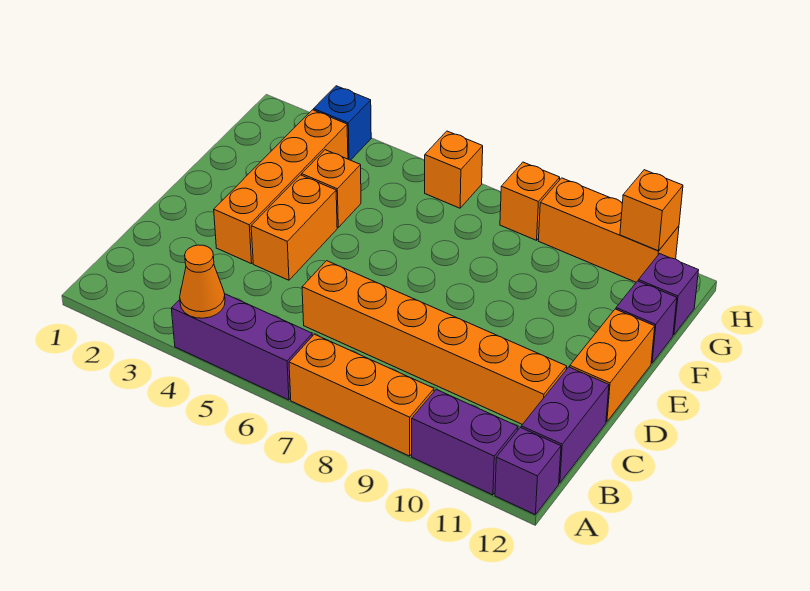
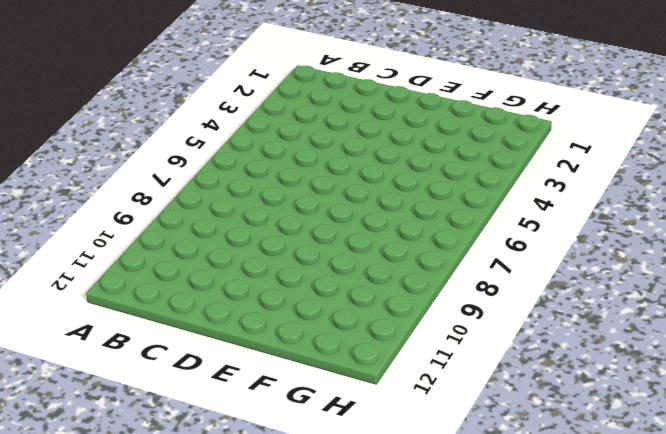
none -> purple 1x3 brick [171,294,312,400]
none -> orange 1x3 brick [289,334,434,456]
none -> purple 1x2 brick [412,389,518,495]

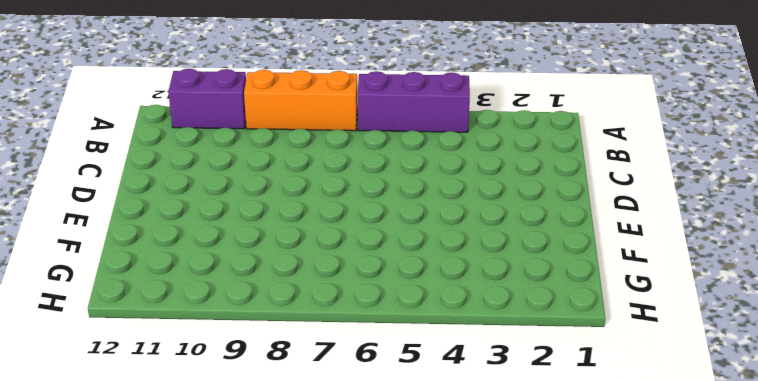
none -> purple 1x1 brick [495,427,561,514]
none -> purple 1x2 brick [521,367,609,483]
none -> orange 1x6 brick [302,261,567,424]

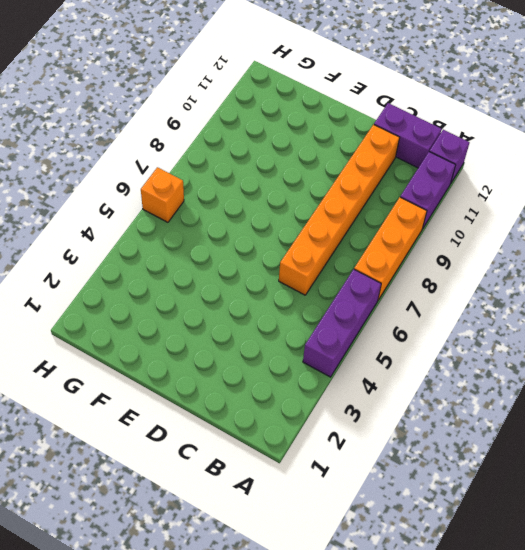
none -> orange 1x4 brick [214,110,348,264]
none -> orange 1x2 brick [251,175,337,280]
none -> orange 1x2 brick [570,309,655,422]

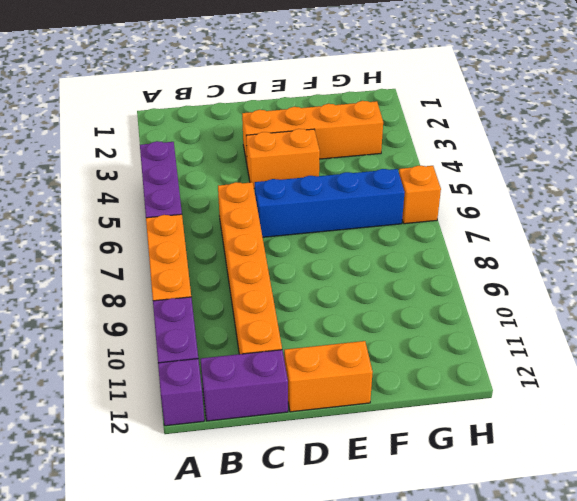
blue 1x4 brick [255,169,405,237] -> none
none -> orange 1x1 brick [302,150,361,227]
none -> purple 1x1 brick [616,281,677,363]
none -> purple 1x1 brick [639,254,699,335]

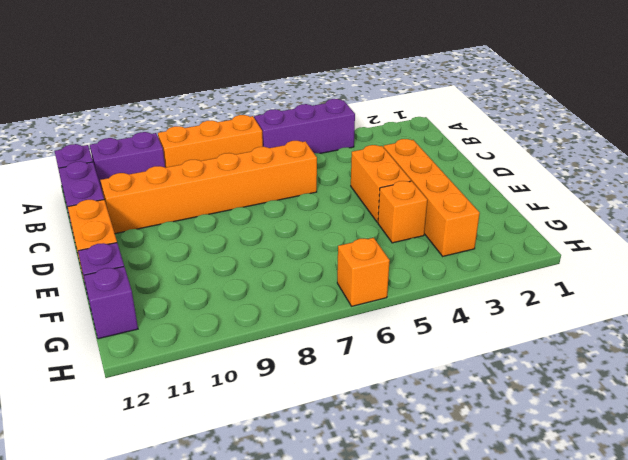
none -> blue 1x1 brick [314,86,371,160]
none -> orange 1x1 brick [500,162,560,240]
none -> orange 1x3 brick [539,178,679,282]

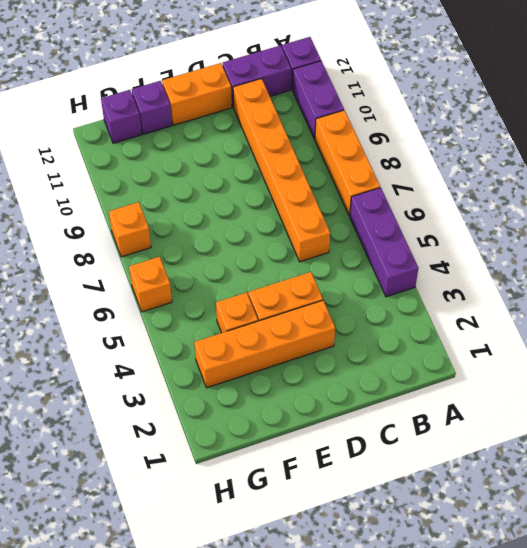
none -> blue 1x1 brick [314,86,371,160]
none -> orange 1x3 brick [539,178,679,282]
none -> orange 1x1 cone [180,245,225,318]

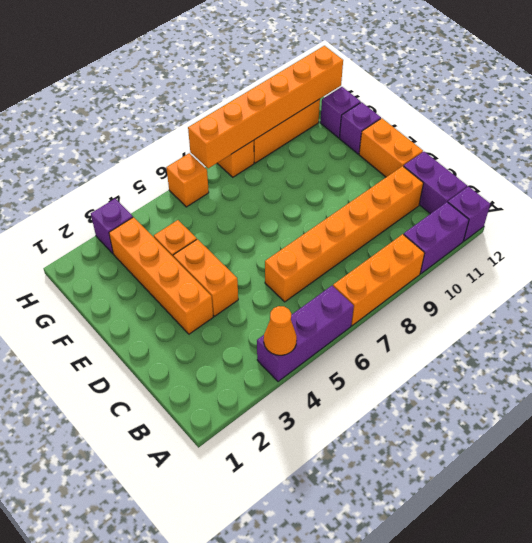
purple 1x1 brick [91,199,133,254] -> blue 1x1 brick [314,86,371,160]
orange 1x6 brick [188,46,343,168] -> orange 1x1 brick [620,170,683,251]

